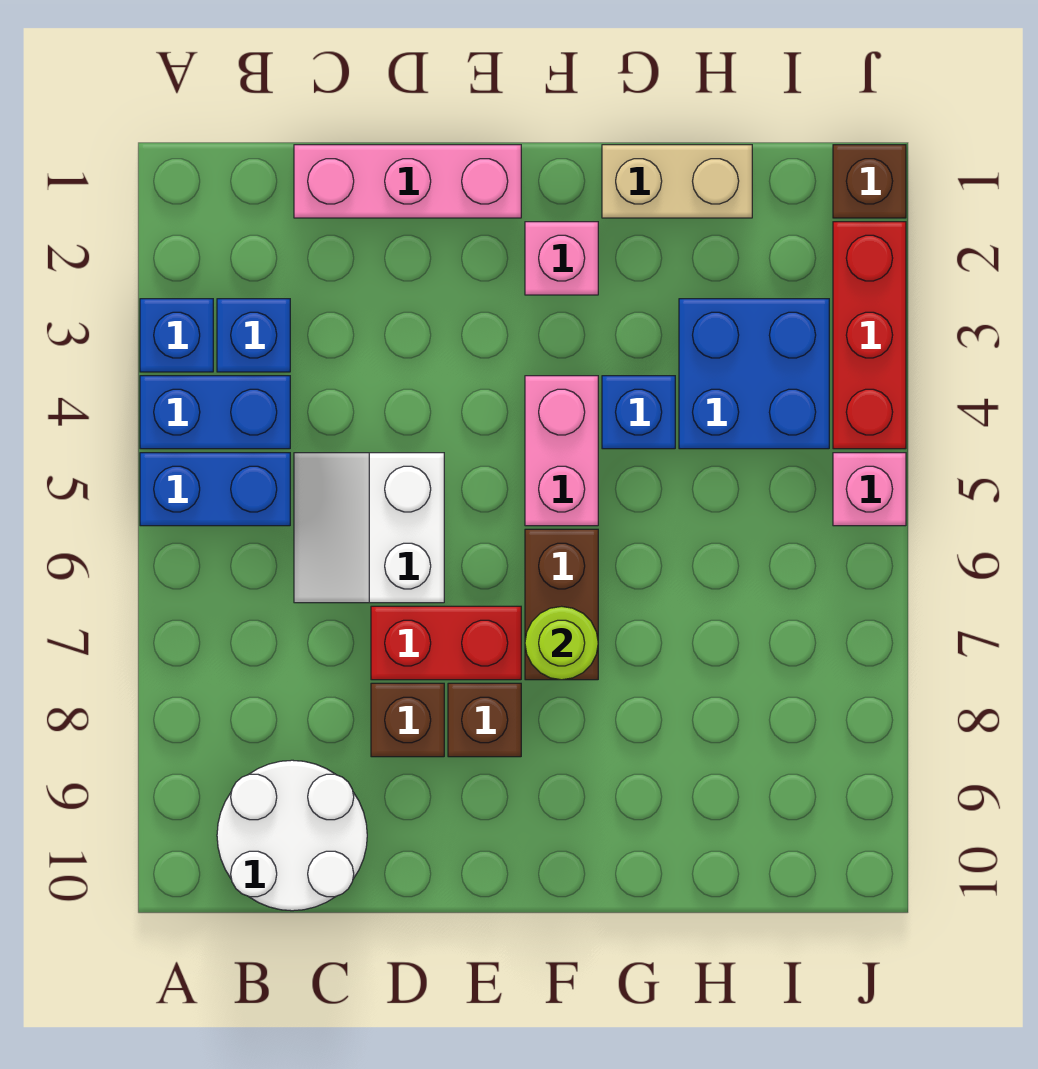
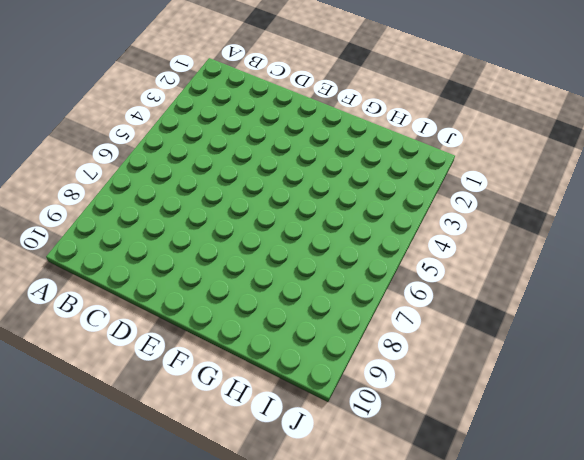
none -> blue 1x1 brick [140,299,213,372]
none -> blue 1x2 brick [140,376,290,449]
none -> blue 1x2 brick [140,453,290,526]

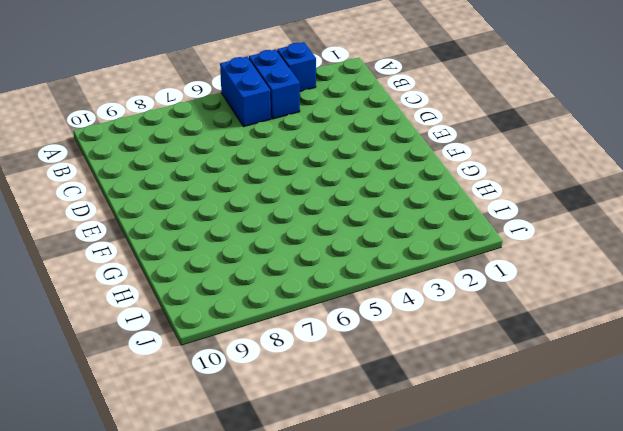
none -> blue 1x1 brick [217,299,290,372]
none -> white 2x2 round brick [217,760,367,911]
none -> pink 1x3 brick [294,145,521,218]

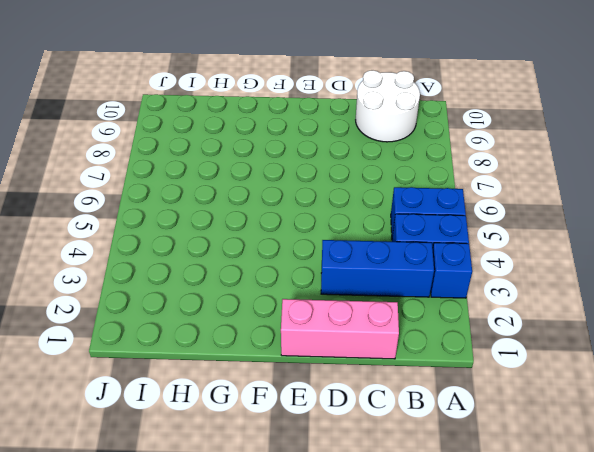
blue 1x3 brick [321,240,434,297] -> blue 1x1 brick [217,299,290,372]
none -> white 2x2 slope [294,453,444,603]
none -> red 1x2 brick [371,606,521,680]
none -> brown 1x1 brick [371,683,444,757]

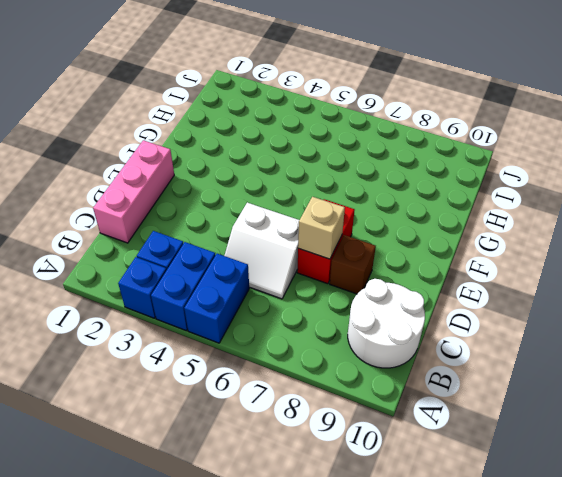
tan 1x1 brick [298,197,345,259] -> none
none -> brown 1x1 brick [448,683,521,757]
none -> pink 1x1 brick [525,222,598,295]
none -> pink 1x2 brick [525,376,598,526]

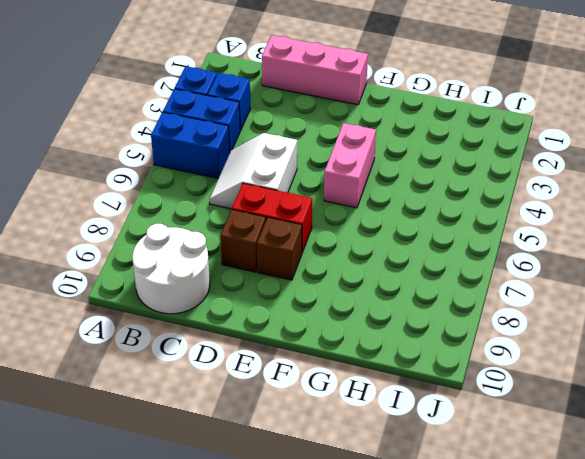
none -> pink 1x1 brick [525,222,598,295]
none -> brown 1x2 brick [525,529,598,680]
none -> tan 1x2 brick [602,145,752,218]

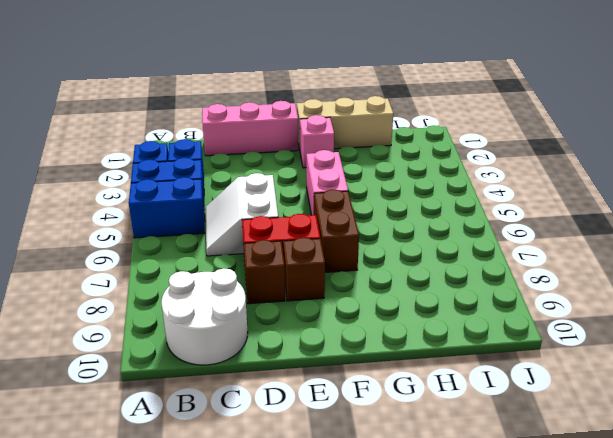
tan 1x3 brick [297,96,393,149] -> tan 1x2 brick [602,145,752,218]
none -> blue 1x1 brick [602,376,675,449]
none -> blue 2x2 brick [679,299,829,449]
none -> brown 1x1 brick [833,145,906,218]

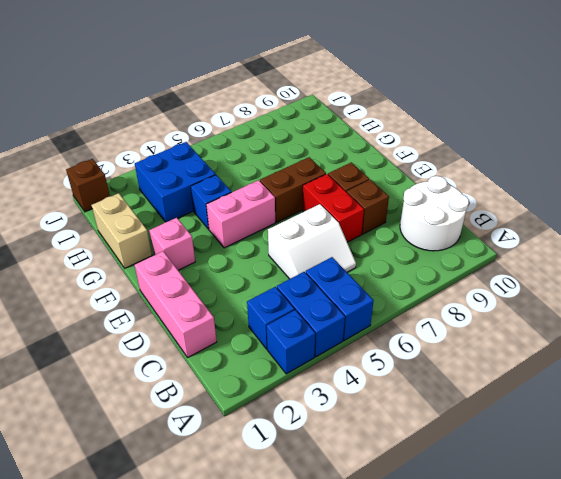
none -> red 1x3 brick [833,222,906,449]
none -> pink 1x1 brick [833,453,906,526]
none -> lime 1x1 round brick [525,606,598,680]

